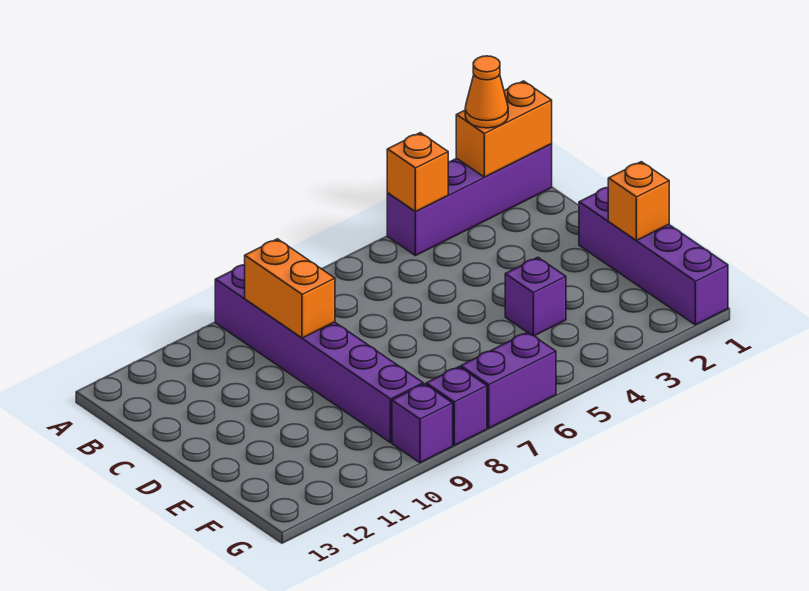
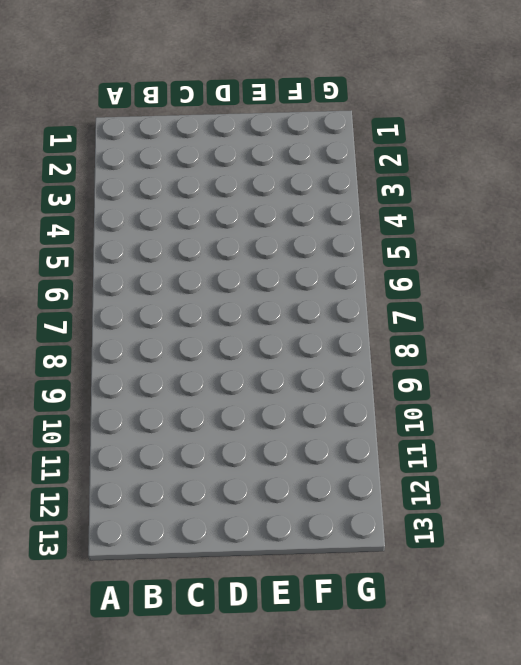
none -> purple 1x4 brick [387,144,552,256]
none -> purple 1x6 brick [215,265,423,443]
none -> purple 1x4 brick [579,188,728,325]

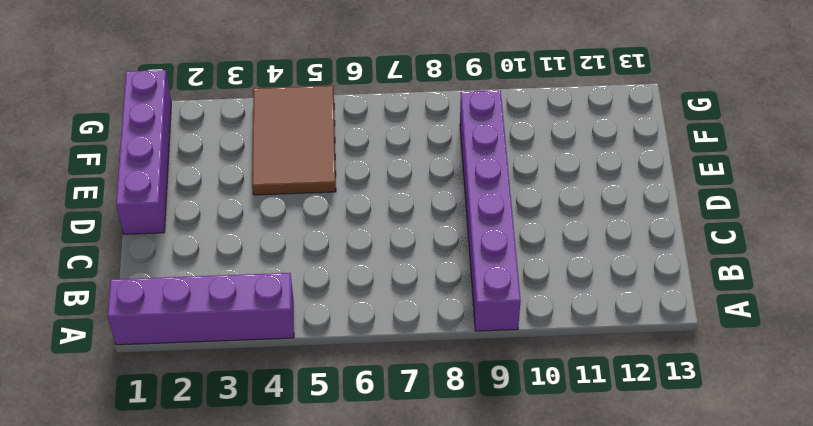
brown 2x3 tile [252,86,336,195] -> purple 1x1 brick [505,257,566,336]
none -> purple 1x2 brick [461,332,556,428]
none -> purple 1x1 brick [426,367,487,445]
none -> purple 1x1 brick [392,384,453,463]

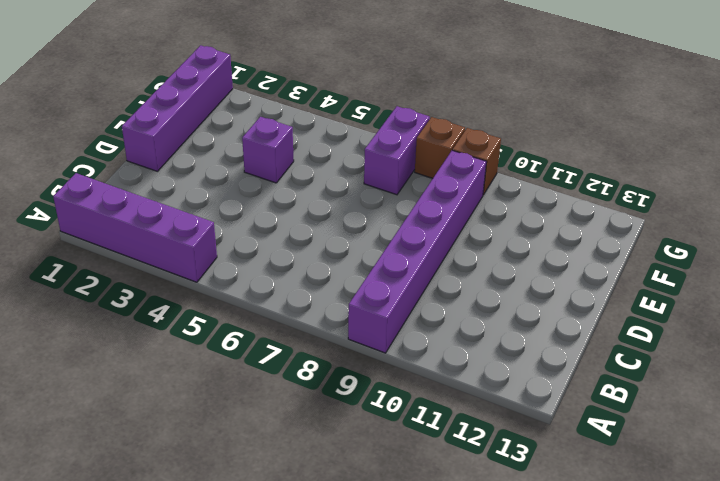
purple 1x2 brick [364,106,430,195] -> purple 1x2 brick turned to [461,332,556,428]
brown 1x1 brick [415,117,465,178] -> purple 1x1 brick [426,367,487,445]
brown 1x1 brick [453,128,501,195] -> purple 1x1 brick [392,384,453,463]
none -> orange 1x2 brick [456,81,552,177]
none -> orange 1x1 brick [387,133,448,212]
none -> orange 1x2 brick [245,239,335,338]

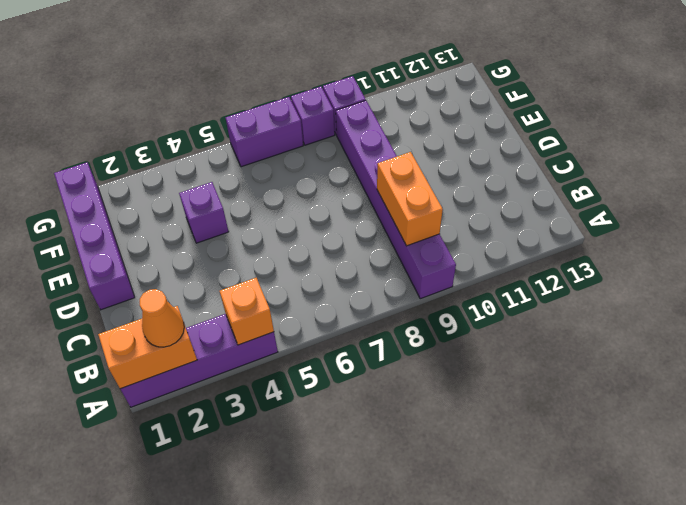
none -> orange 1x1 brick [608,162,669,241]

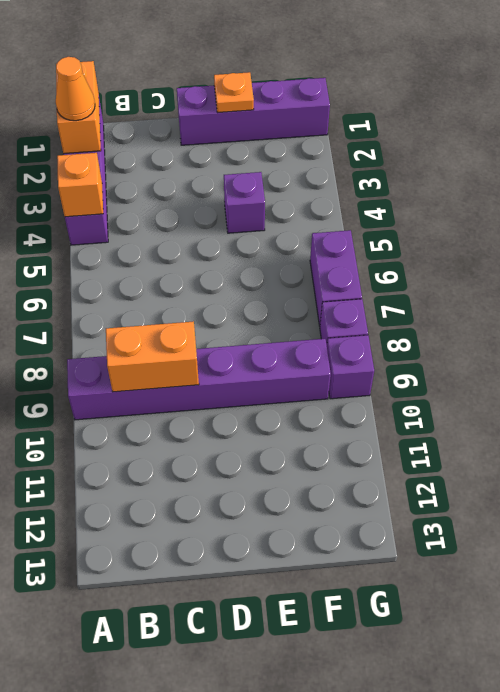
orange 1x1 plate [214,72,254,113] -> orange 1x1 brick [608,162,669,241]

